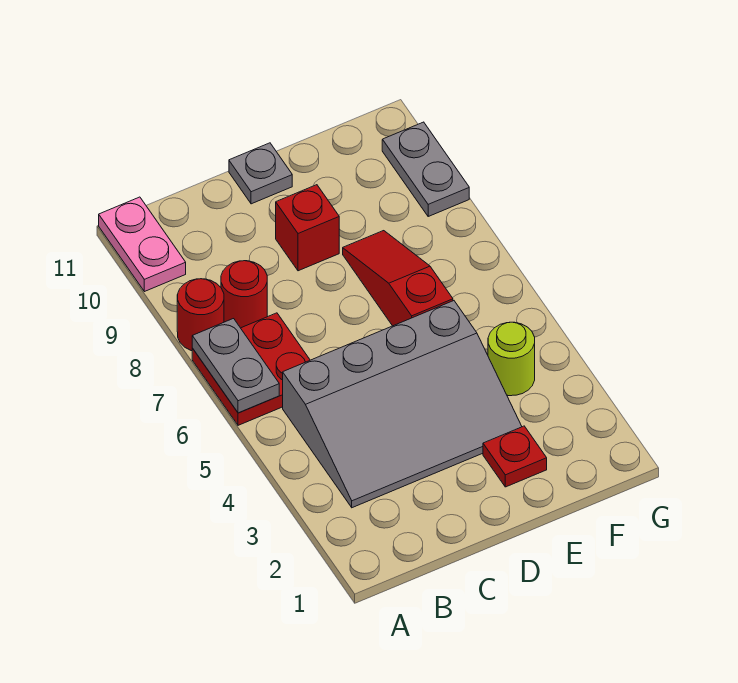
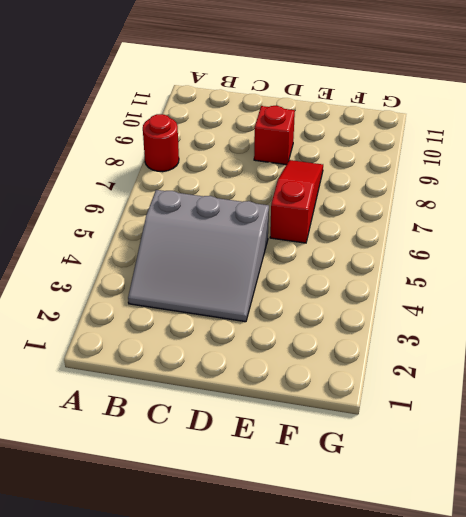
grey 3x3 slope [128,190,269,322] -> grey 3x4 slope [283,301,522,508]
none -> red 2x2 plate [192,313,310,425]
none -> pink 1x2 plate [99,197,186,292]
none -> red 1x1 round brick [221,261,267,328]

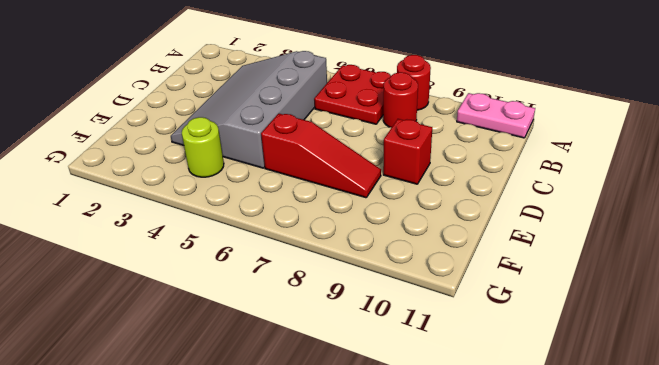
none -> grey 1x1 plate [229,143,292,204]
none -> red 1x1 plate [483,426,547,487]
none -> grey 1x2 plate [382,122,469,216]

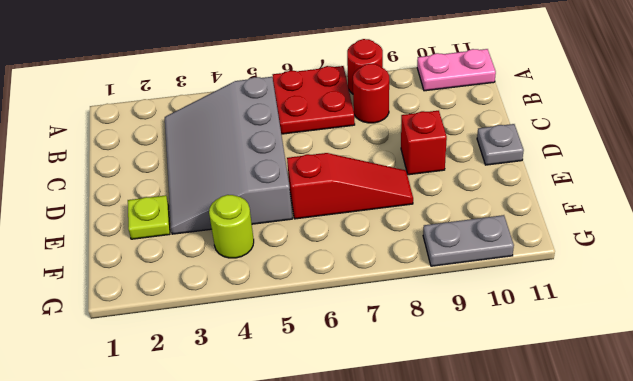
lime 1x1 plate [128,195,170,239] -> red 1x1 plate [483,426,547,487]
none -> grey 1x2 plate [192,319,279,413]

